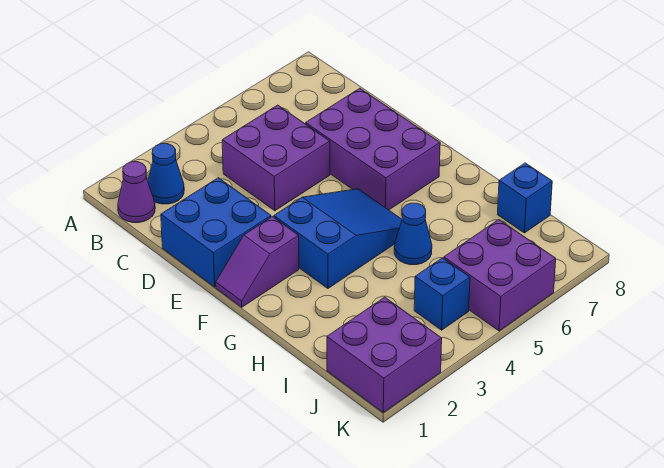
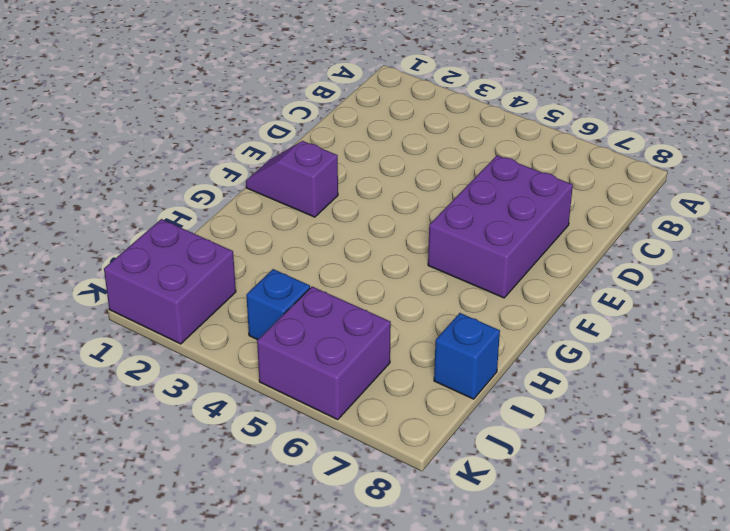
none -> purple 1x1 cone [118,162,155,223]
none -> blue 1x1 cone [148,144,184,204]
none -> purple 2x2 brick [222,105,330,211]

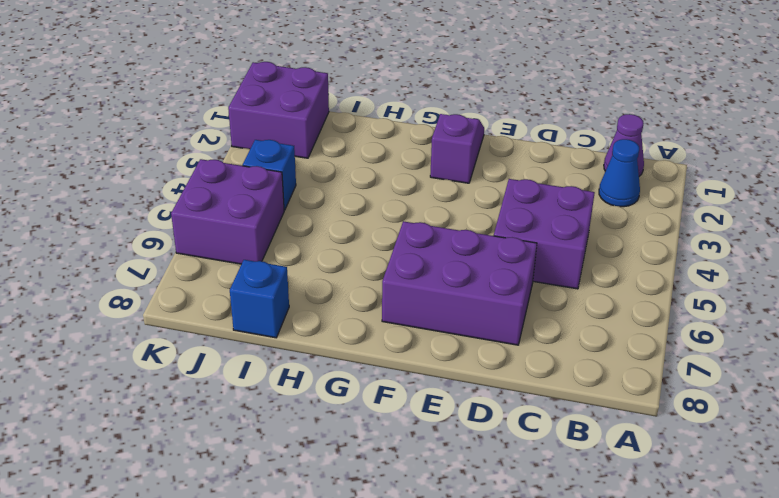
none -> blue 2x2 brick [161,178,271,287]
none -> blue 2x3 slope [274,189,402,288]
none -> blue 1x1 cone [394,203,432,265]

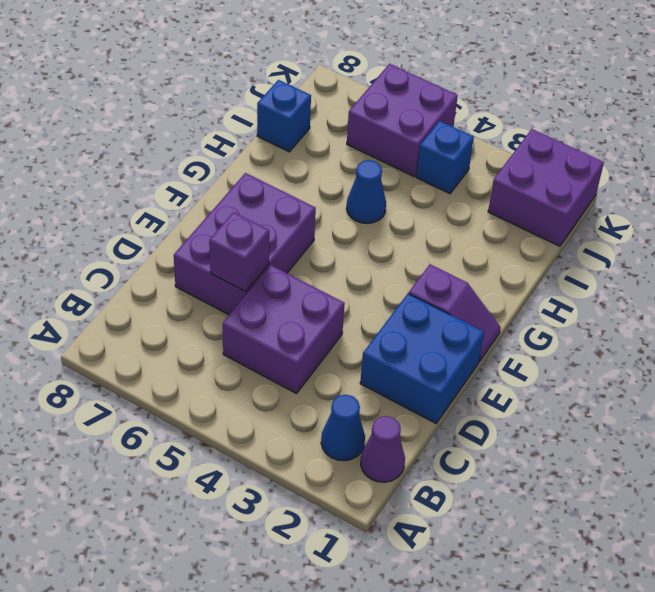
purple 1x1 brick [209,212,269,292] -> none
none -> blue 2x3 slope [274,189,402,288]

